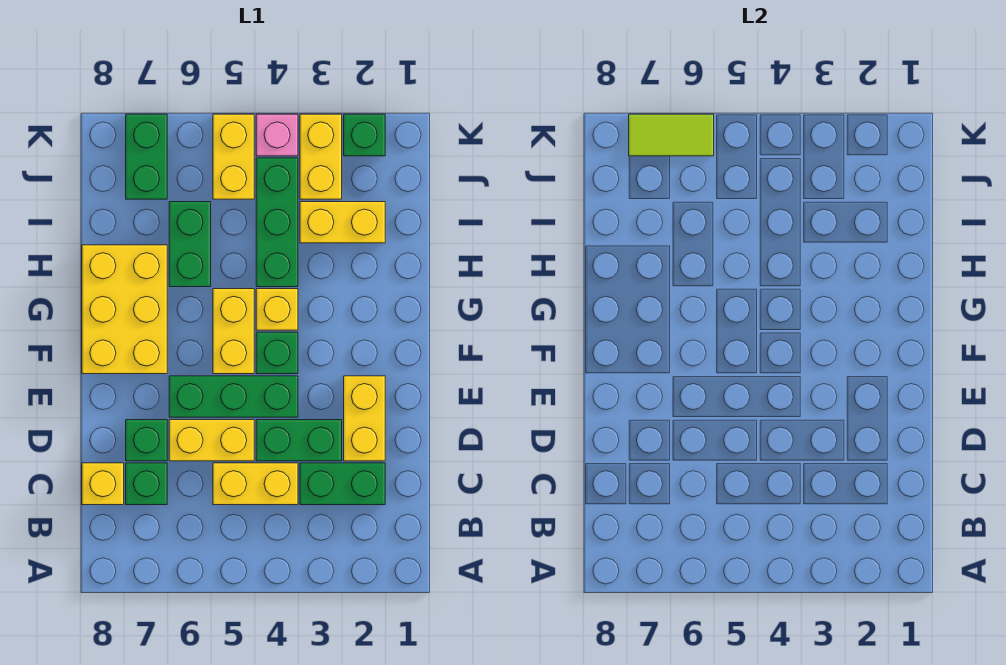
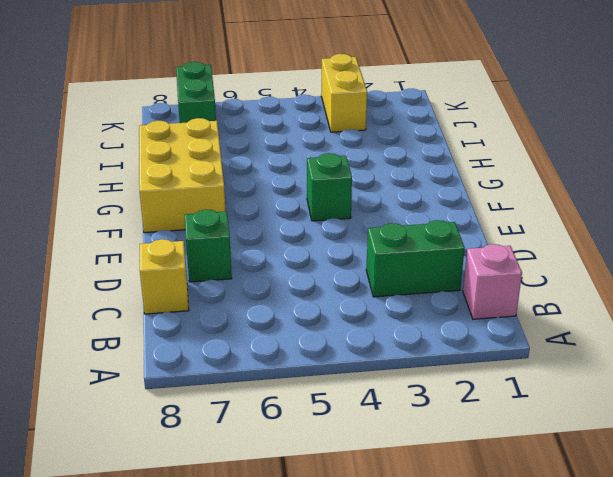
pink 1x1 brick [463,244,522,319] -> pink 1x1 brick moved to [256,114,298,156]
none -> yellow 1x2 brick [213,463,298,505]
none -> green 1x1 brick [126,463,167,505]
none -> yellow 1x2 brick [344,376,385,461]

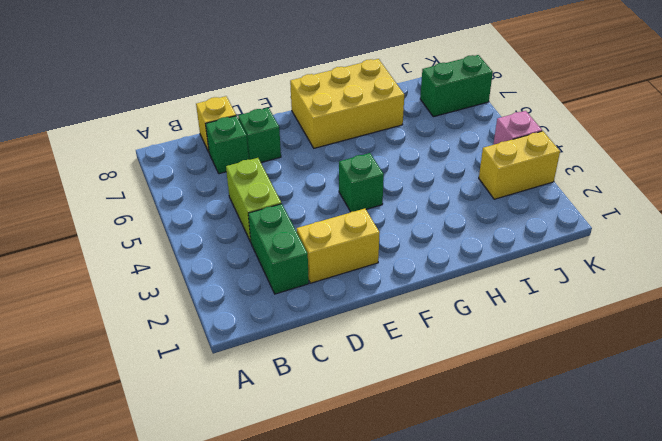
lime 1x2 brick [226,158,281,242] -> yellow 1x2 brick [213,463,298,505]
none -> green 1x2 brick [256,420,342,461]
none -> yellow 1x2 brick [169,420,254,461]
none -> green 1x3 brick [169,376,298,417]

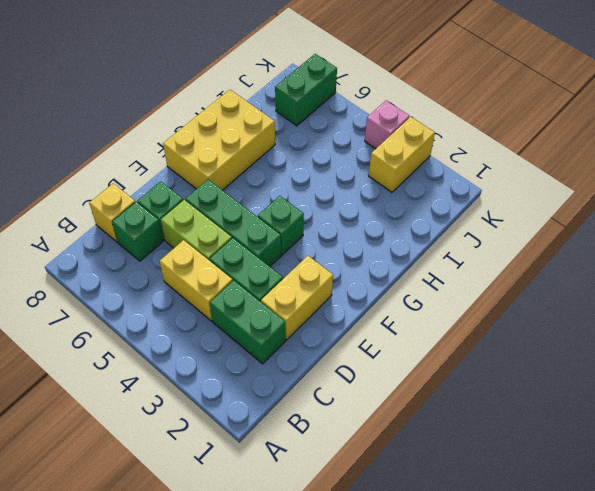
lime 1x2 brick [161,200,232,261] -> yellow 1x2 brick [169,420,254,461]
none -> yellow 1x2 brick [213,289,254,374]
none -> yellow 1x1 brick [256,289,298,330]
none -> green 1x3 brick [256,158,298,287]

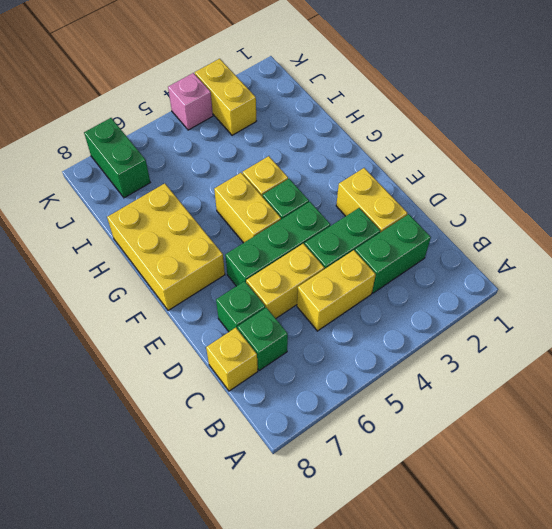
none -> green 1x3 brick [256,158,298,287]
none -> green 1x2 brick [169,202,211,287]
none -> yellow 1x2 brick [300,202,385,243]

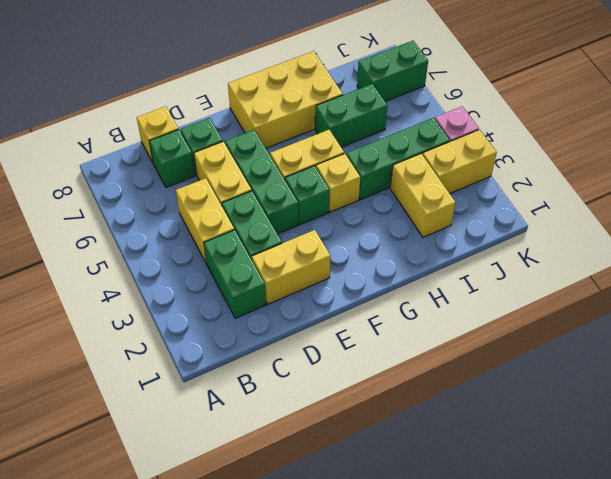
none -> yellow 1x2 brick [213,114,254,199]
none -> green 1x1 brick [344,114,385,156]
none -> lime 1x2 tile [629,114,714,156]

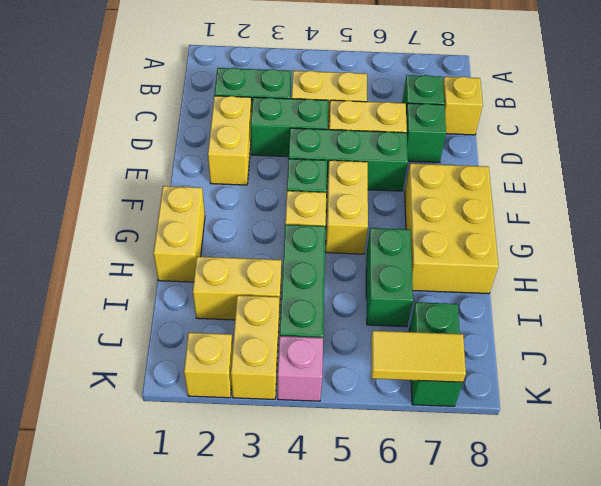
yellow 1x2 brick [153,186,205,282] -> yellow 1x2 brick moved to [213,114,254,199]
yellow 1x1 brick [184,333,233,398] -> green 1x1 brick [344,114,385,156]
yellow 1x2 tile [371,331,466,382] -> lime 1x2 tile [629,114,714,156]

